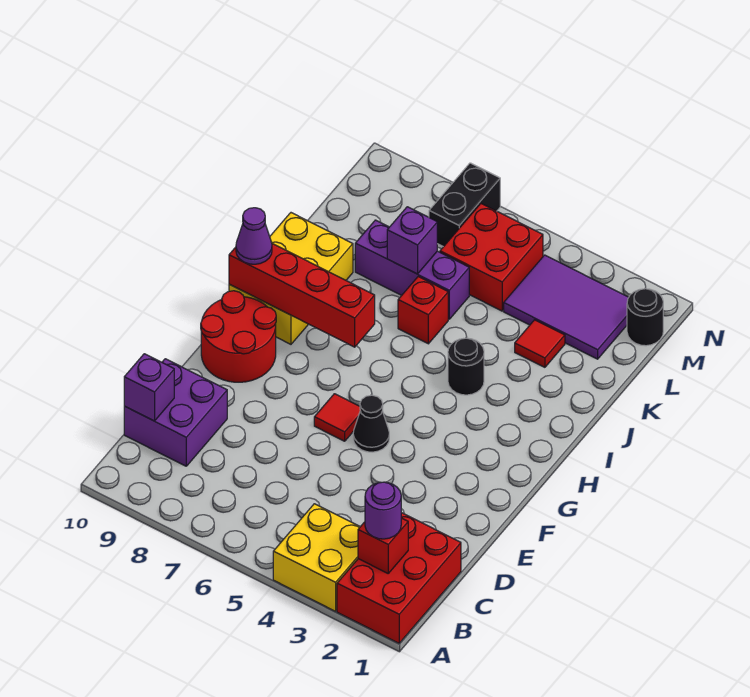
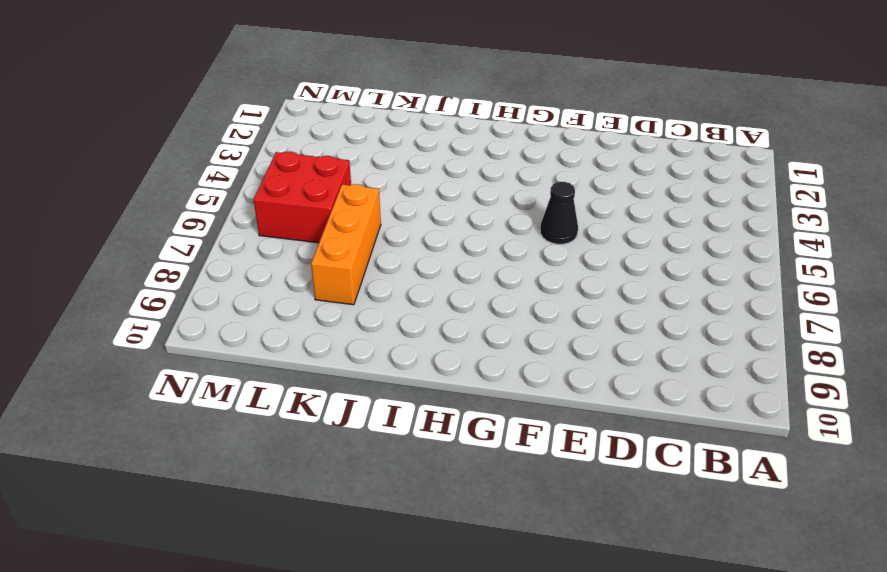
orange 1x3 brick [311,184,381,305] -> purple 1x3 brick [355,220,469,319]
none -> red 2x3 brick [337,513,461,643]
none -> yellow 2x2 brick [273,504,360,611]
none -> purple 2x2 brick [124,359,227,466]

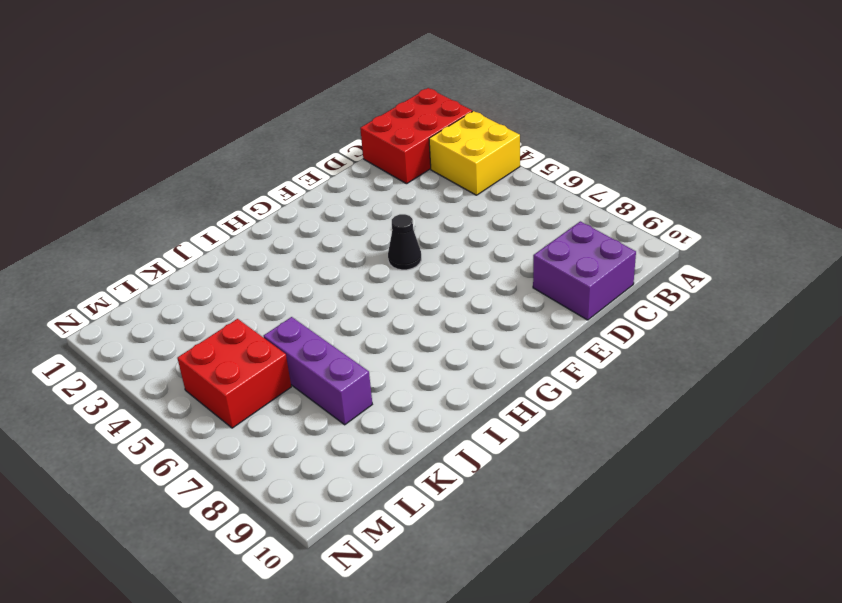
none -> red 1x1 tile [314,394,360,441]
none -> red 2x2 round brick [201,291,276,382]
none -> yellow 2x3 brick [229,213,353,344]

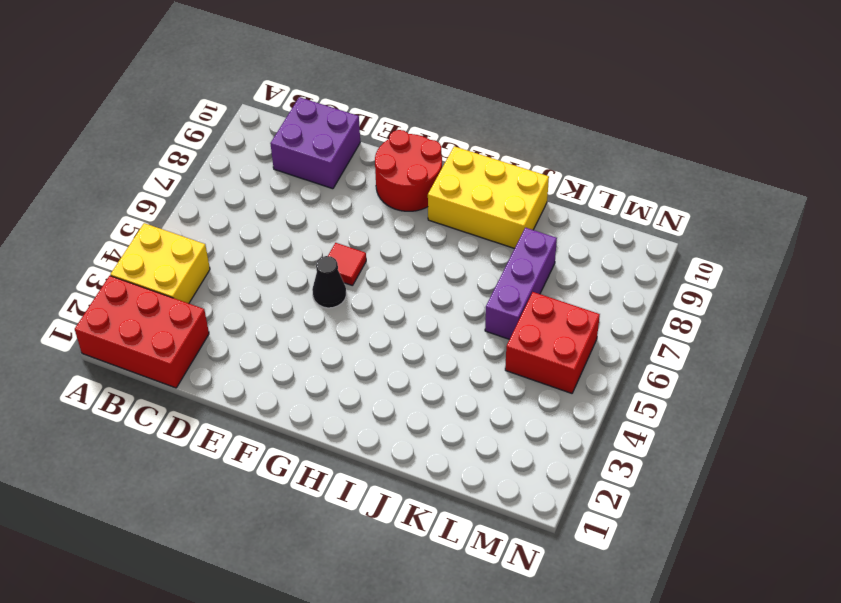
none -> black 1x1 round brick [448,338,484,395]
none -> red 1x1 brick [398,277,448,344]
none -> red 1x1 tile [515,320,565,367]

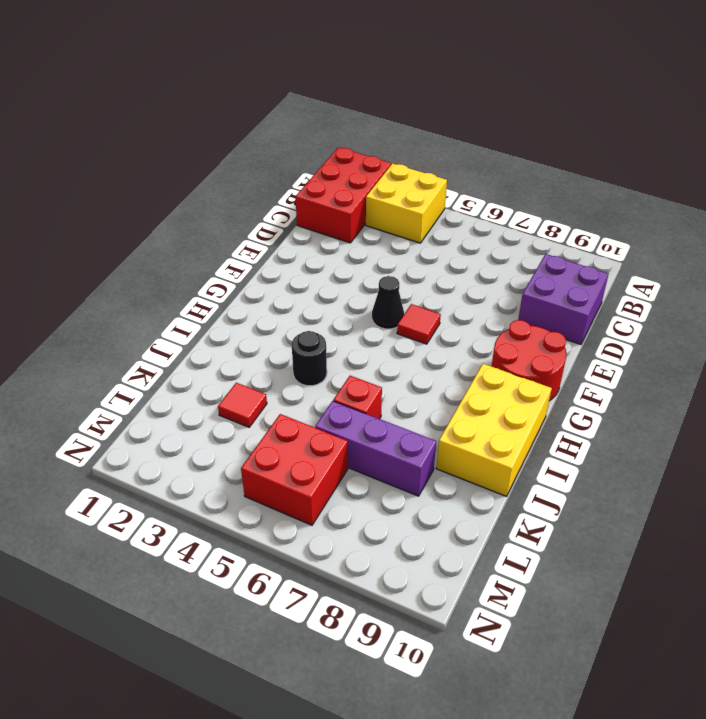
none -> purple 2x3 tile [504,255,629,359]
none -> black 1x1 round brick [627,289,663,346]
none -> black 1x2 brick [429,163,500,247]

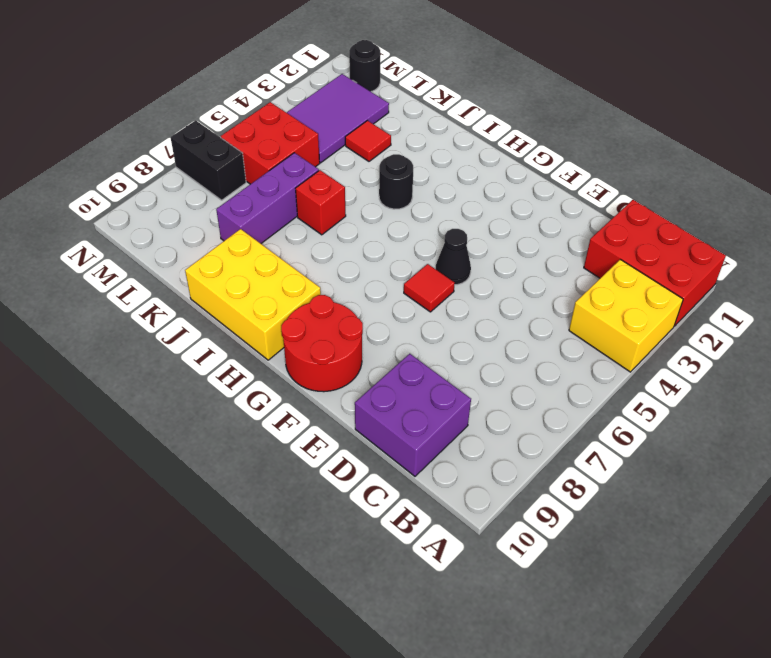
none -> red 1x1 brick [358,518,408,573]
none -> purple 1x1 brick [124,354,174,421]
none -> red 1x4 brick [229,244,375,347]

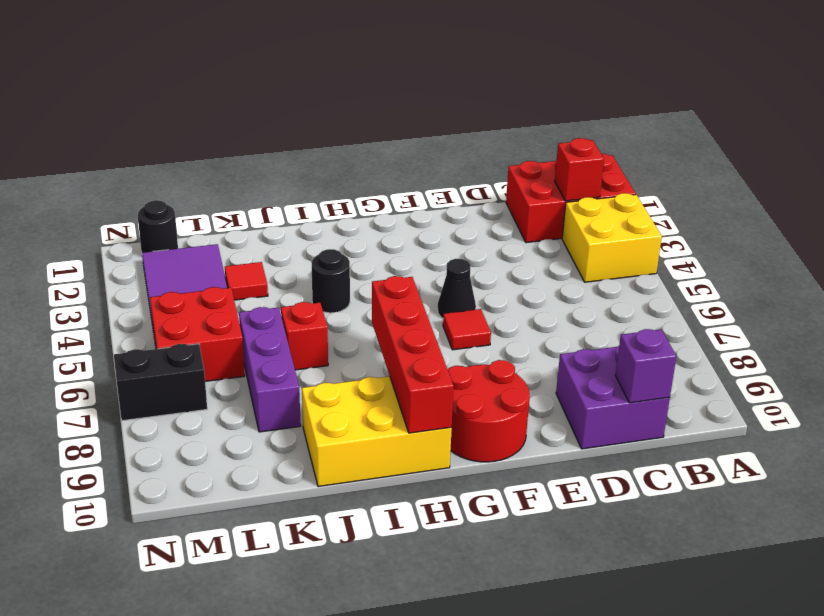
none -> purple 1x1 brick [387,207,437,274]
none -> purple 1x1 round brick [365,482,401,539]
none -> purple 1x1 cone [236,208,272,264]

